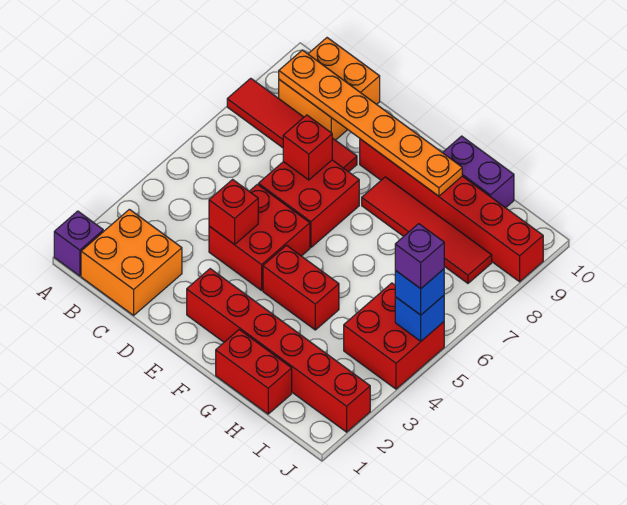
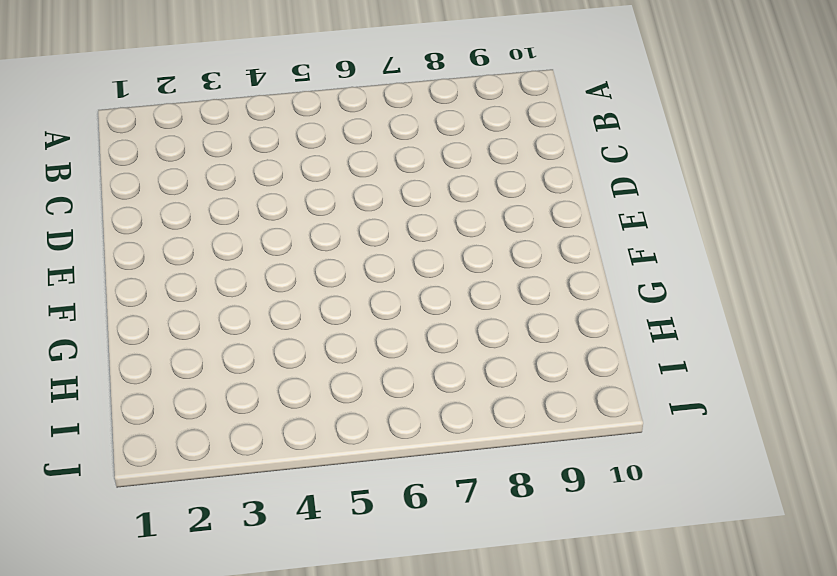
none -> purple 1x1 brick [54,211,103,276]
none -> red 1x4 tile [227,78,357,172]
none -> orange 2x2 brick [81,209,182,315]

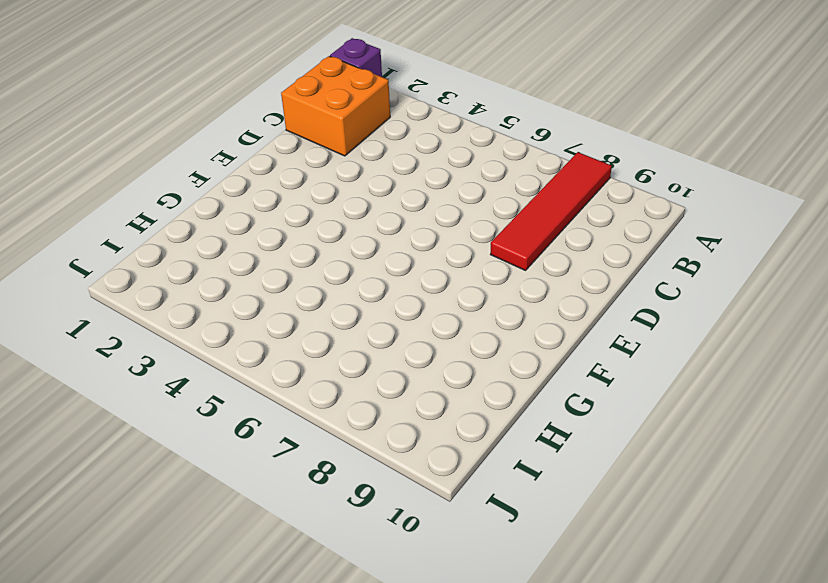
none -> orange 2x2 brick [279,38,380,140]
none -> red 2x2 brick [209,184,310,290]
none -> red 2x2 brick [259,160,359,247]

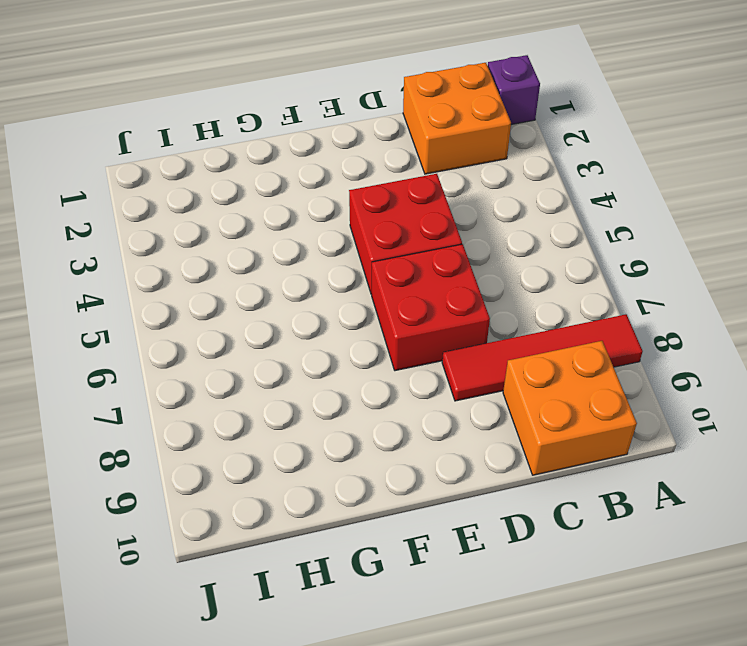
none -> red 1x6 brick [187,269,370,432]
none -> red 1x6 brick [360,139,543,282]
none -> red 1x2 brick [263,245,339,330]

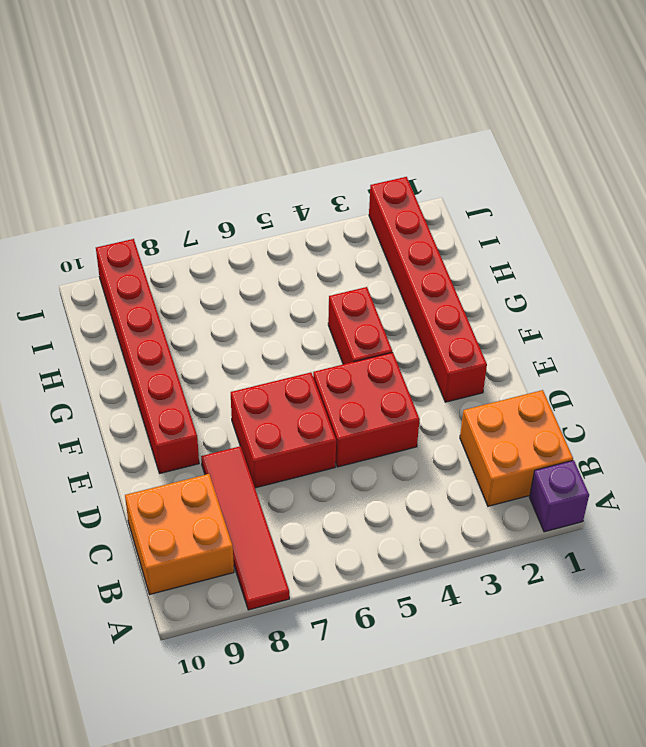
none -> red 1x4 tile [362,177,492,283]
none -> red 1x2 brick [216,330,292,414]
none -> purple 1x2 brick [443,136,514,208]

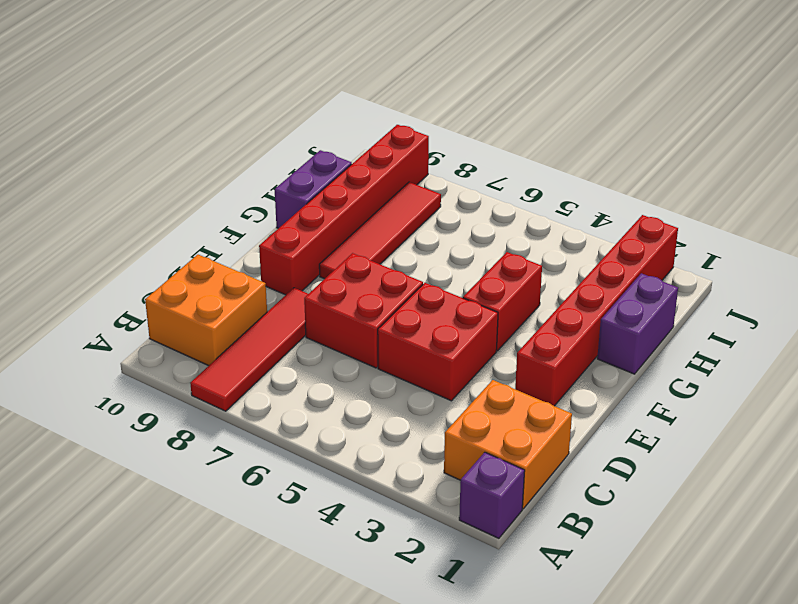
purple 1x2 brick [597,273,678,374] -> red 1x2 brick [216,330,292,414]
none -> red 2x2 brick [344,283,444,389]
none -> orange 1x6 plate [279,50,462,196]
none -> red 1x1 brick [209,179,258,245]

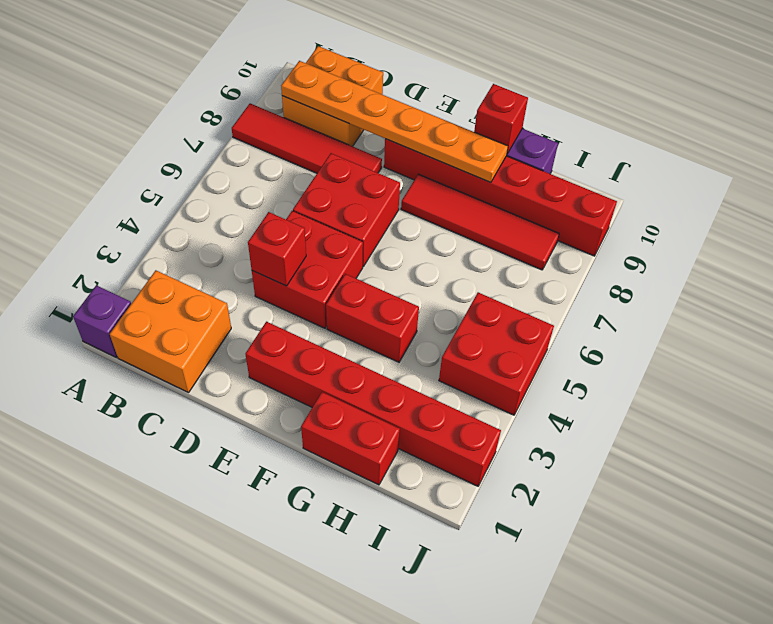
red 1x1 brick [474,84,528,154] -> red 1x1 brick moved to [283,115,332,180]
none -> blue 1x1 brick [395,296,444,341]
none -> blue 1x1 brick [395,269,444,315]
none -> purple 1x1 brick [395,224,444,289]

